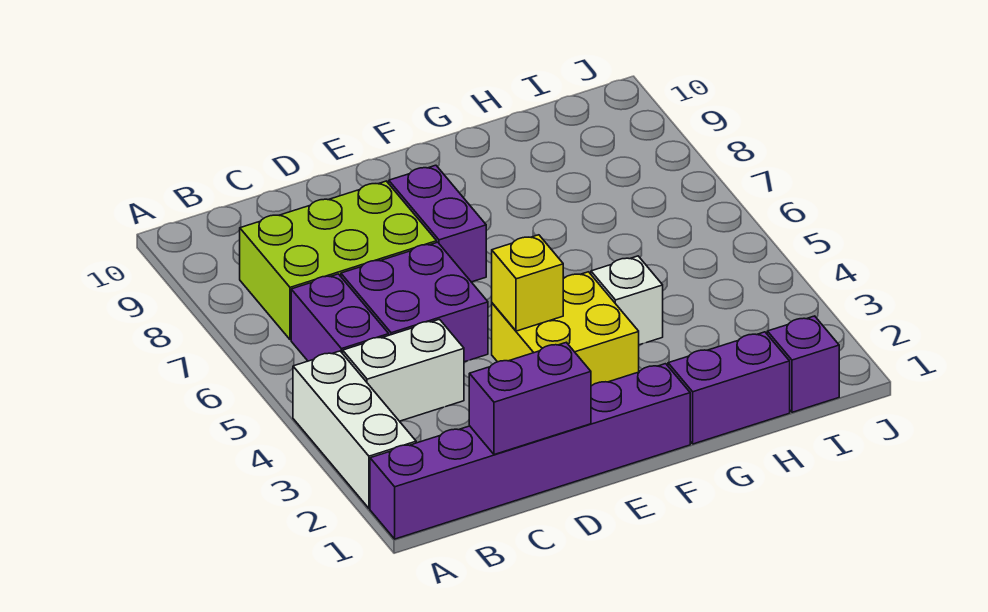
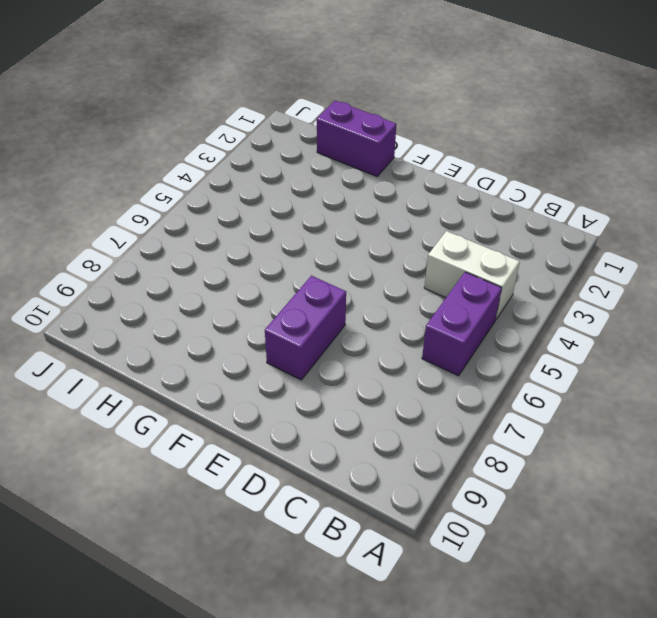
none -> purple 1x6 brick [370,364,690,539]
none -> white 1x3 brick [293,351,416,508]
none -> lime 2x3 brick [240,181,437,340]

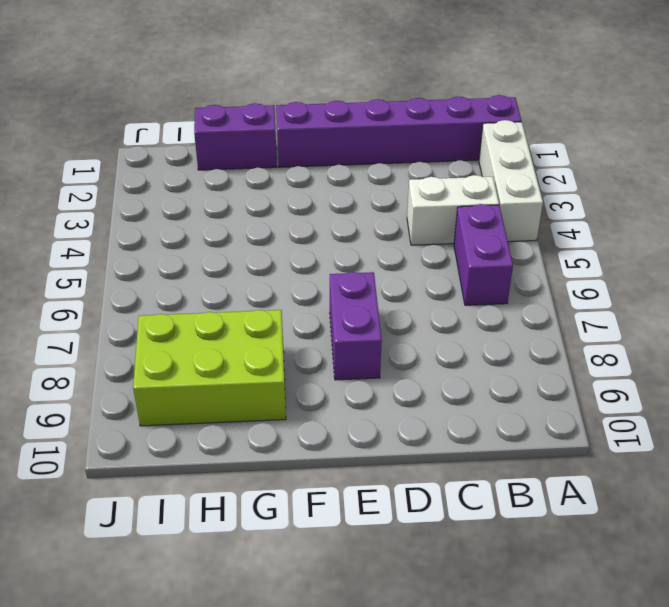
lime 2x3 brick [133,310,286,426] -> lime 2x3 brick moved to [240,181,437,340]
none -> purple 2x2 brick [341,242,488,362]
none -> yellow 2x2 brick [492,272,639,386]
none -> white 1x1 brick [591,256,663,345]

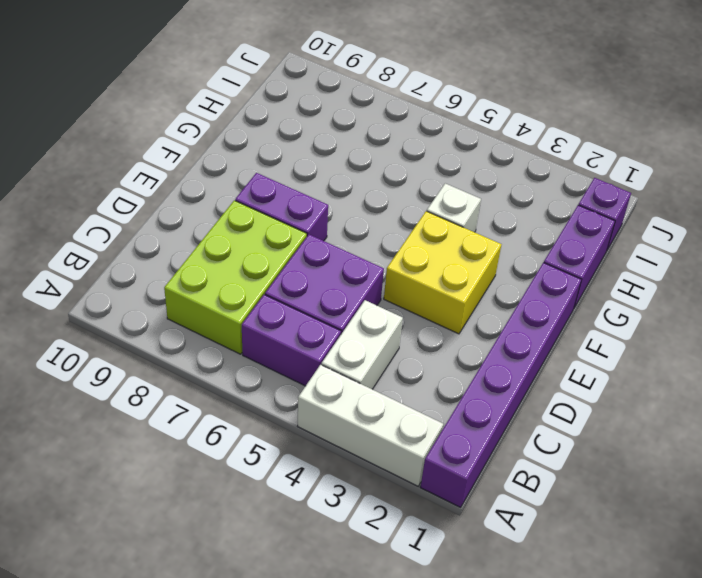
none -> purple 1x2 brick [469,342,591,455]
none -> yellow 1x1 brick [492,235,563,331]

